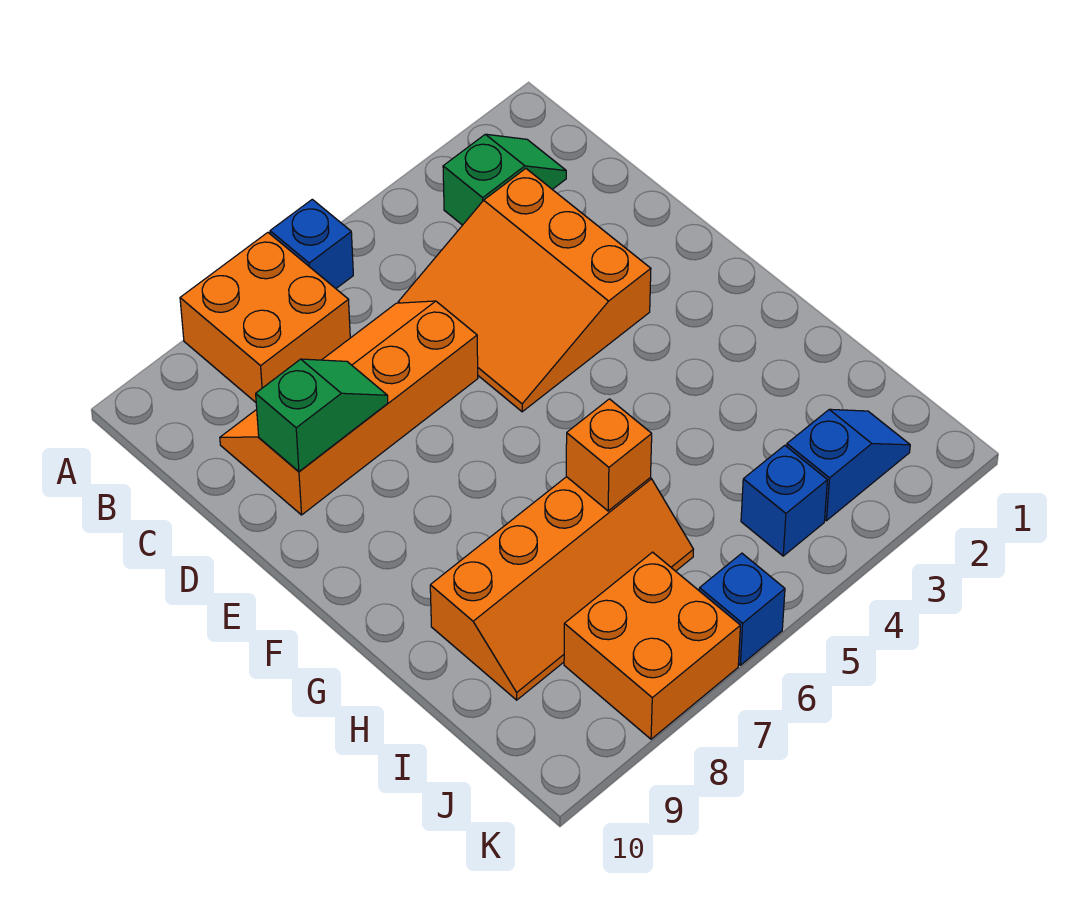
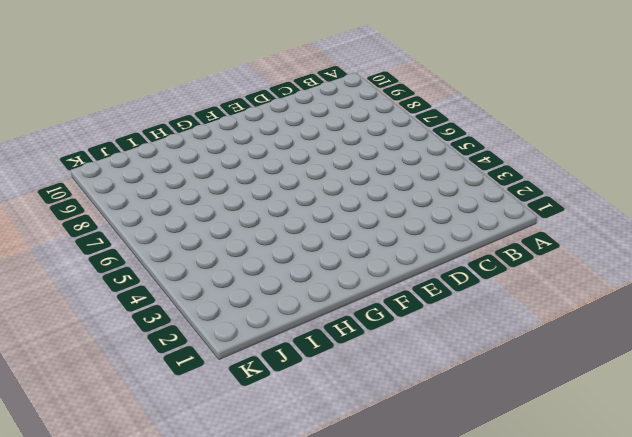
none -> blue 1x1 brick [270,199,353,288]
none -> orange 2x2 brick [180,233,350,402]
none -> green 1x2 slope [443,134,566,225]

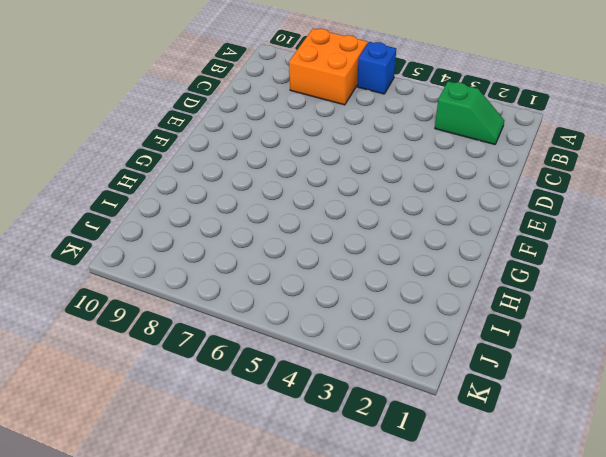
none -> orange 3x3 slope [398,169,651,412]
none -> orange 2x4 slope [220,301,478,515]
none -> orange 2x4 slope [430,477,693,700]

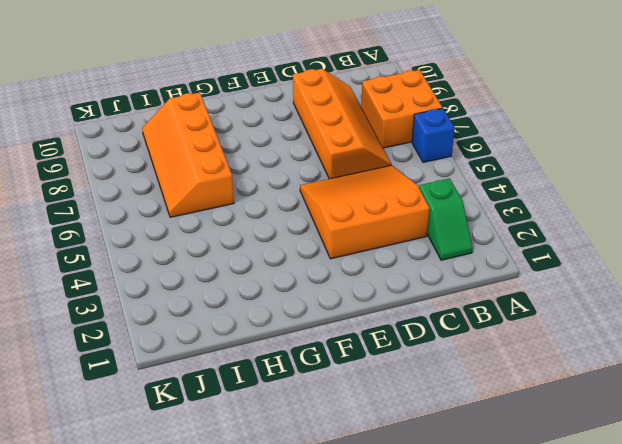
none -> blue 1x2 slope [787,409,910,521]
none -> blue 1x1 brick [741,445,827,556]
none -> orange 2x2 brick [564,552,740,739]

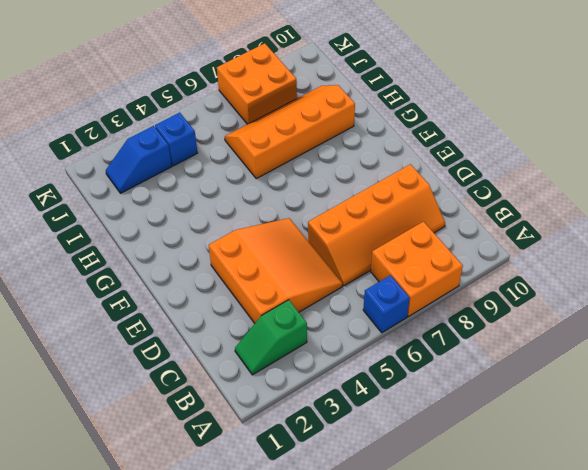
none -> blue 1x1 brick [699,553,785,665]
none -> green 1x2 slope [256,359,388,471]
none -> orange 1x1 brick [566,399,652,511]

